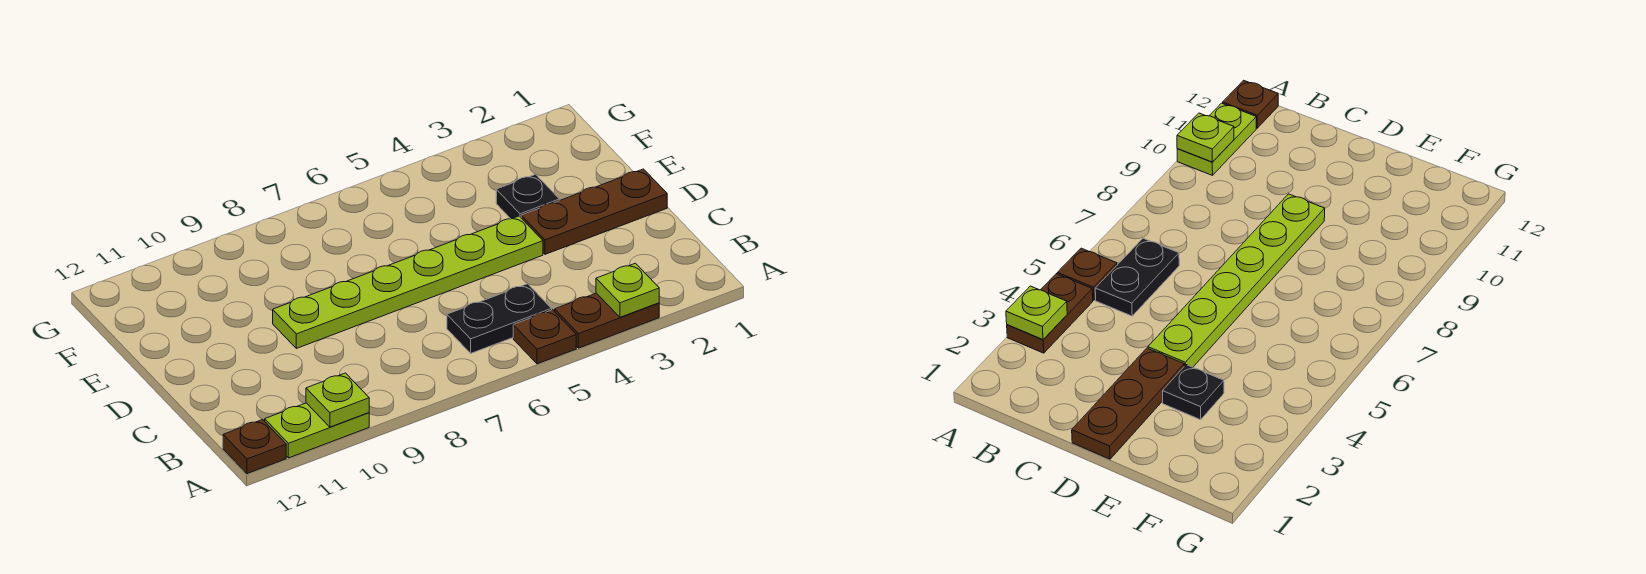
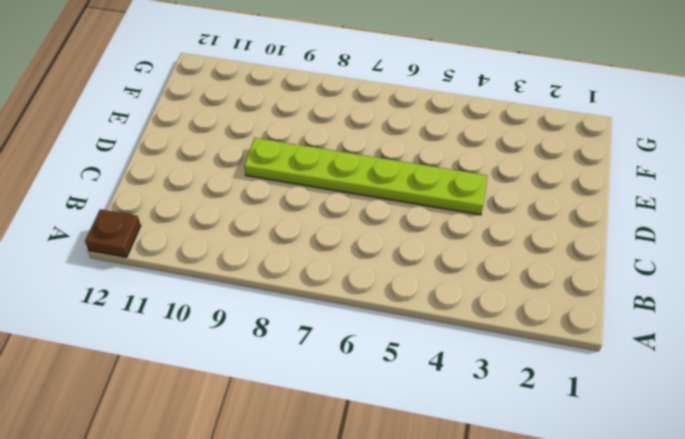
none -> brown 1x2 plate [555,293,659,348]
none -> brown 1x1 plate [513,310,576,364]

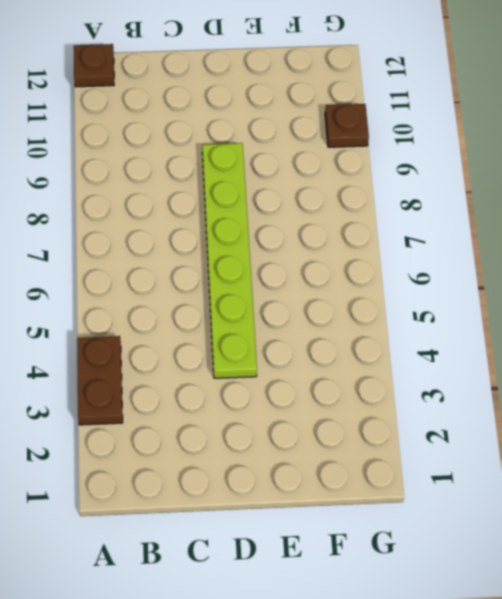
brown 1x1 plate [325,104,369,147] -> brown 1x1 plate moved to [513,310,576,364]
none -> lime 1x2 plate [265,403,369,458]
none -> black 1x2 plate [447,284,552,353]

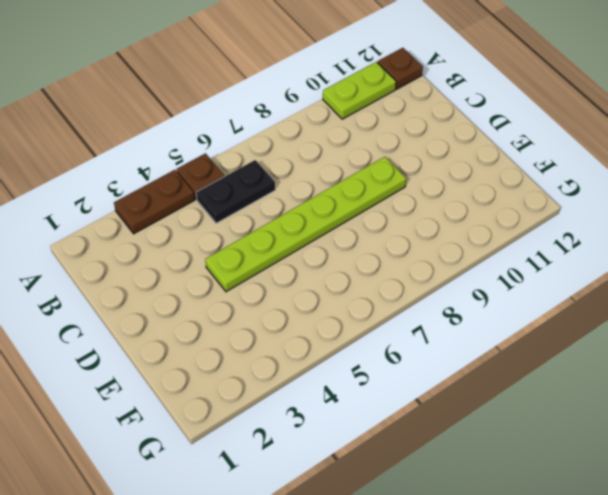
none -> brown 1x3 plate [521,169,667,254]
none -> black 1x1 plate [496,174,559,219]

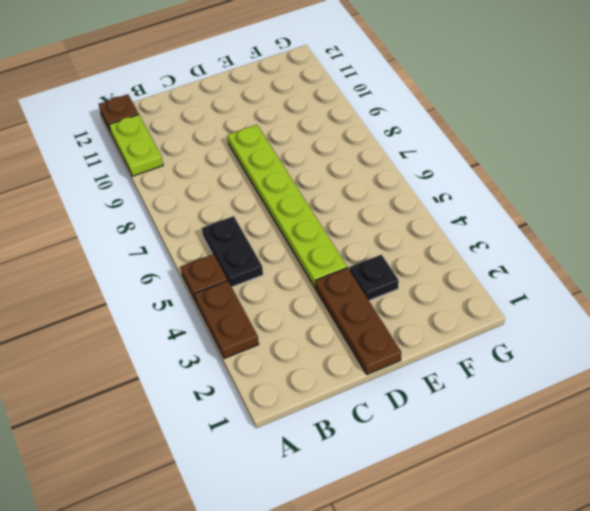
none -> lime 1x1 plate [596,263,659,317]
none -> lime 1x1 plate [306,373,369,427]

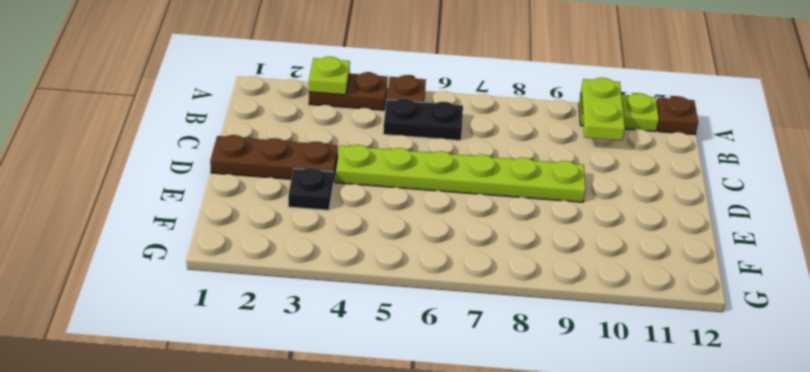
lime 1x2 plate [581,78,625,141] -> lime 1x1 plate [306,373,369,427]

